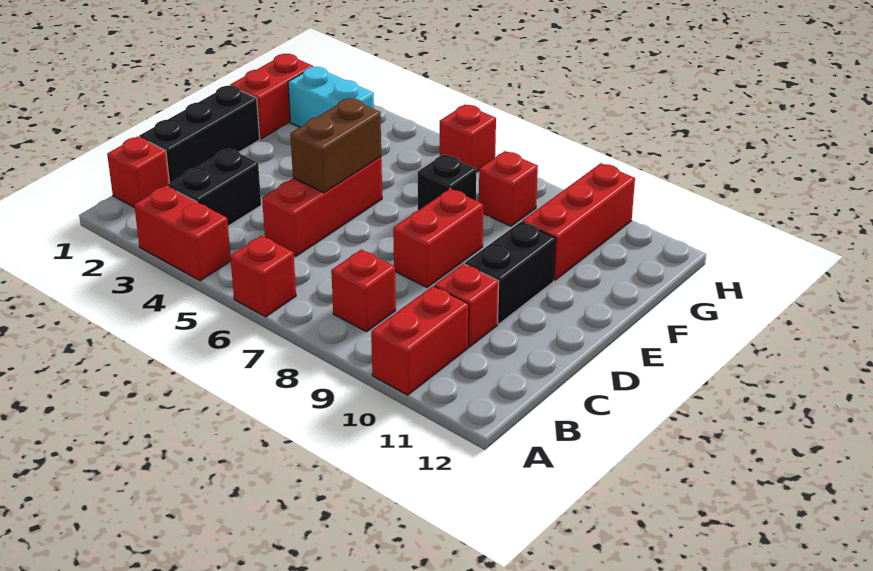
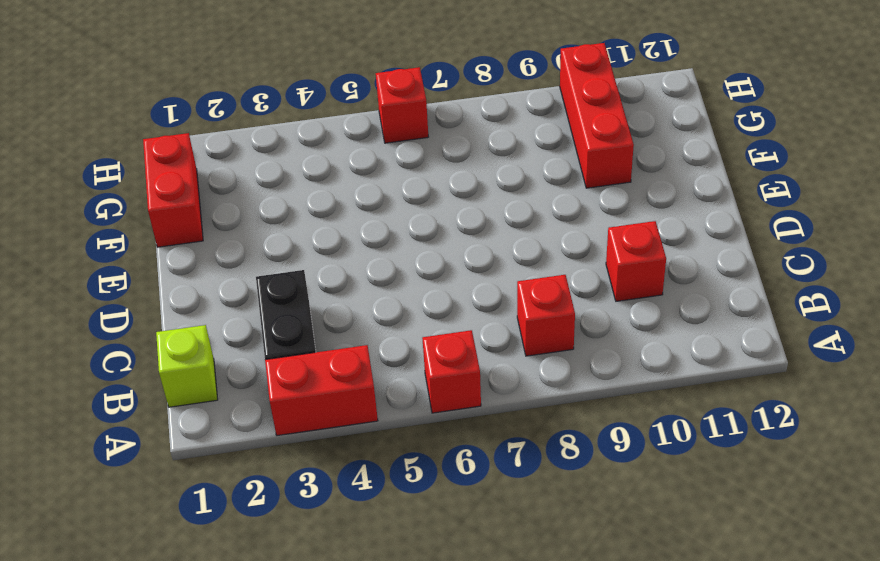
lime 1x1 brick [156,325,218,407] -> red 1x1 brick [107,136,169,207]
none -> red 1x2 brick [371,286,469,395]
none -> black 1x3 brick [139,86,260,183]
none -> red 1x3 brick [262,157,382,256]

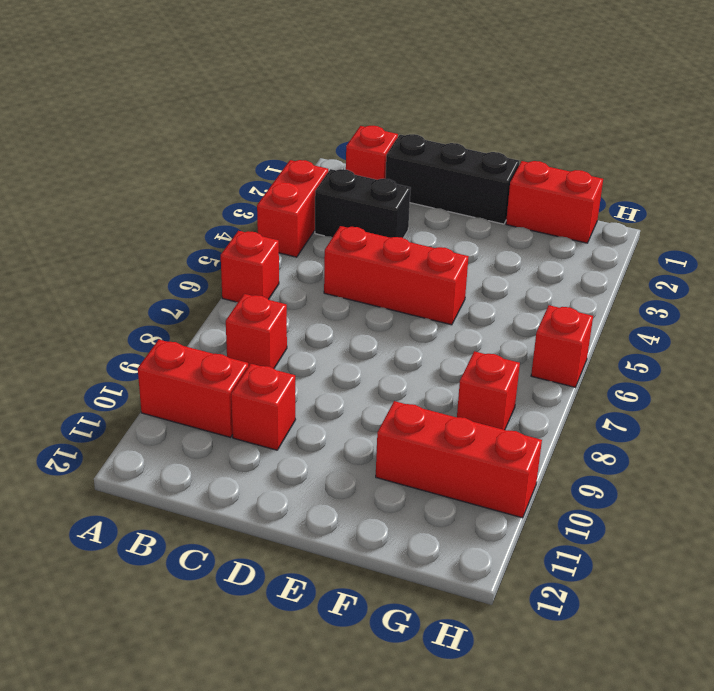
none -> red 1x2 brick [393,189,483,288]
none -> black 1x2 brick [465,222,556,324]
none -> black 1x1 brick [418,154,476,210]

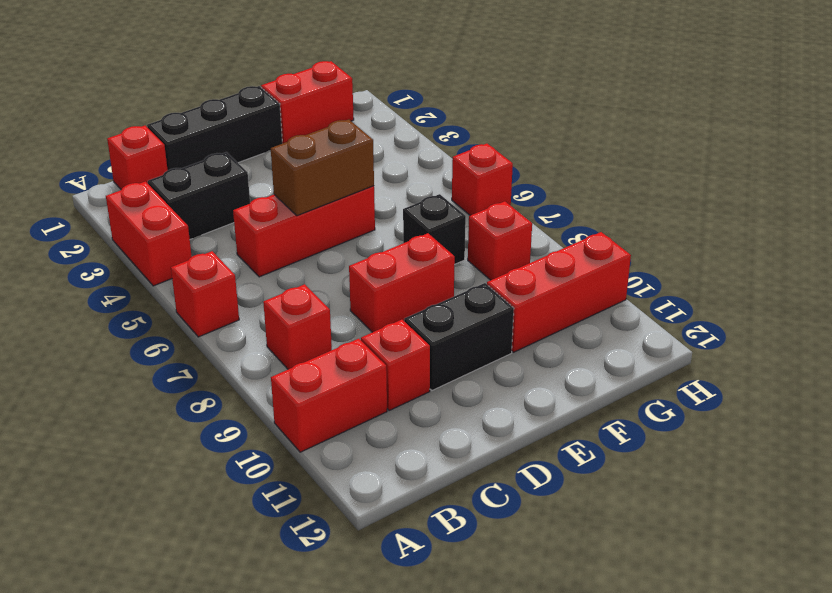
none -> cyan 1x2 brick [288,67,374,127]

